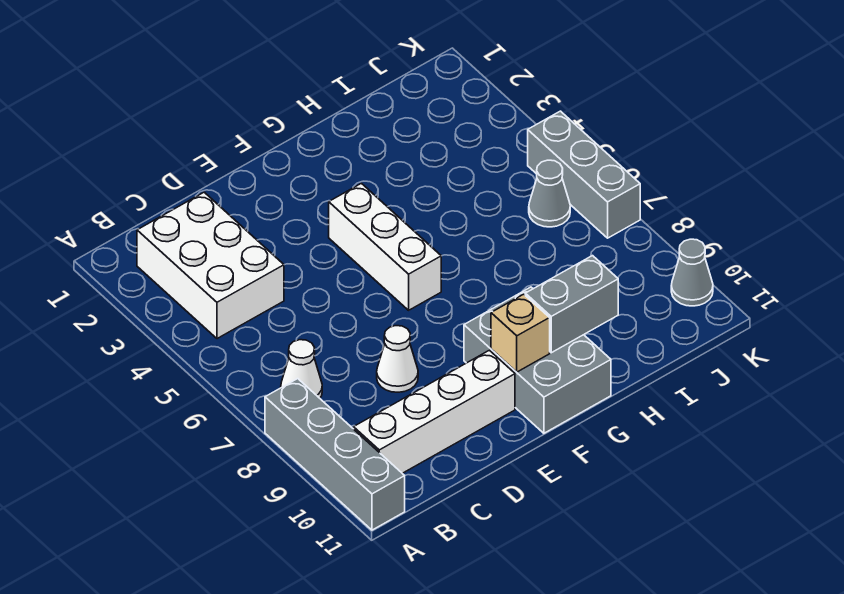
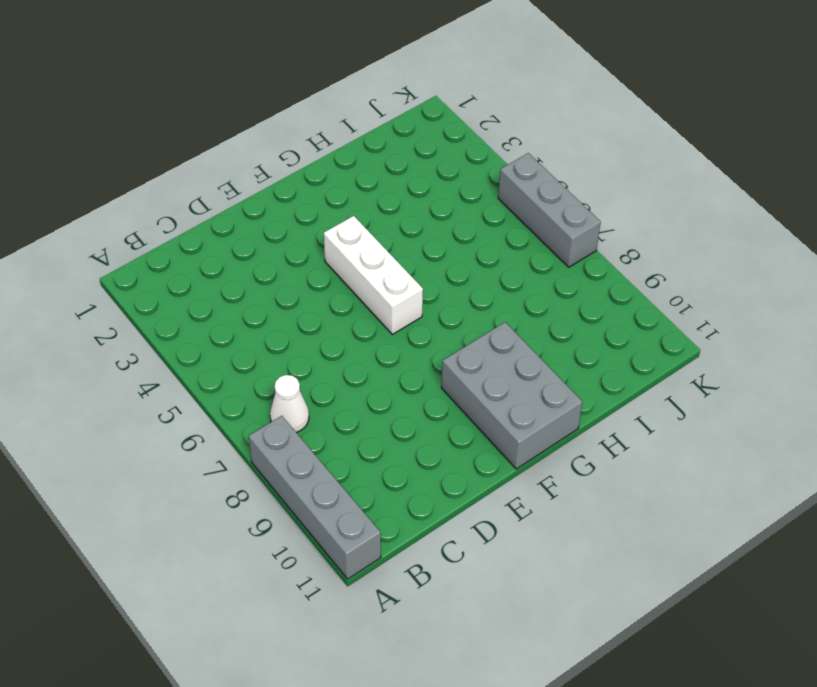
none -> white 2x3 brick [137,192,284,339]
none -> white 1x4 brick [354,350,515,473]
none -> white 1x1 cone [377,326,418,392]

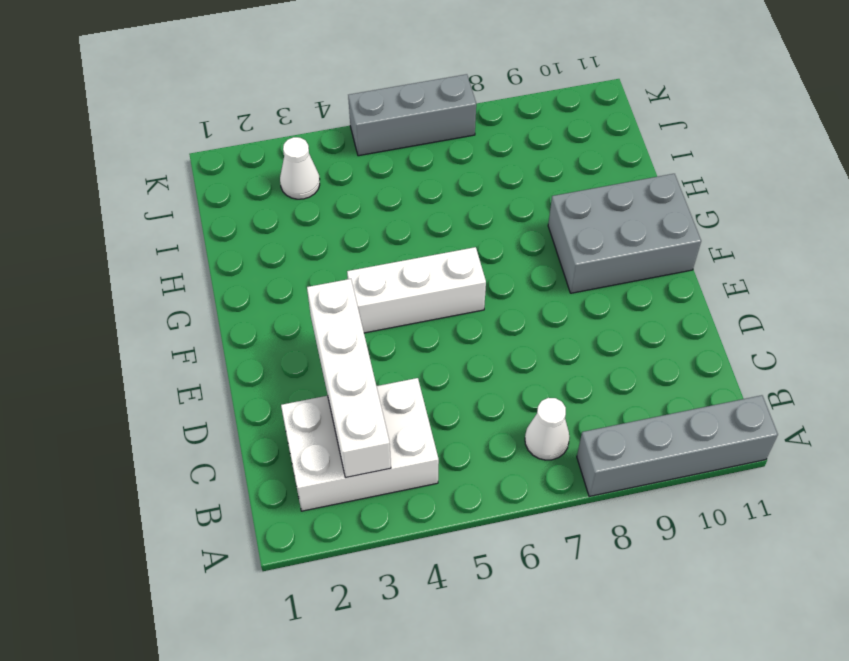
white 1x4 brick [307,279,391,477] -> white 1x4 brick moved to [354,350,515,473]
white 1x1 cone [280,137,320,199] -> white 1x1 cone moved to [377,326,418,392]
none -> grey 1x1 cone [529,160,570,227]
none -> grey 1x1 cone [671,239,713,306]
none -> tan 1x1 brick [491,294,550,372]

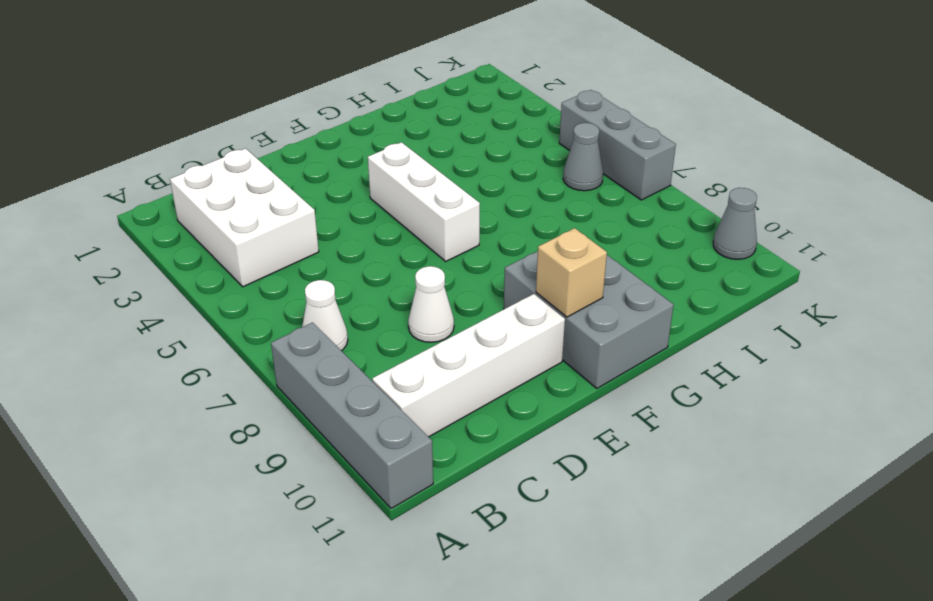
none -> grey 1x2 brick [525,256,618,353]

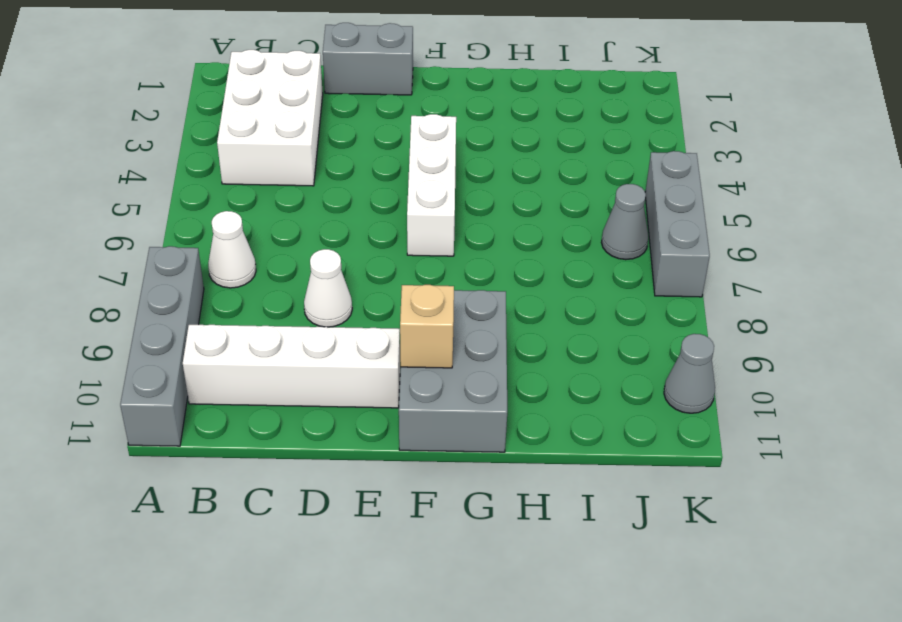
grey 1x2 brick [323,23,413,95] -> grey 1x2 brick moved to [525,256,618,353]

